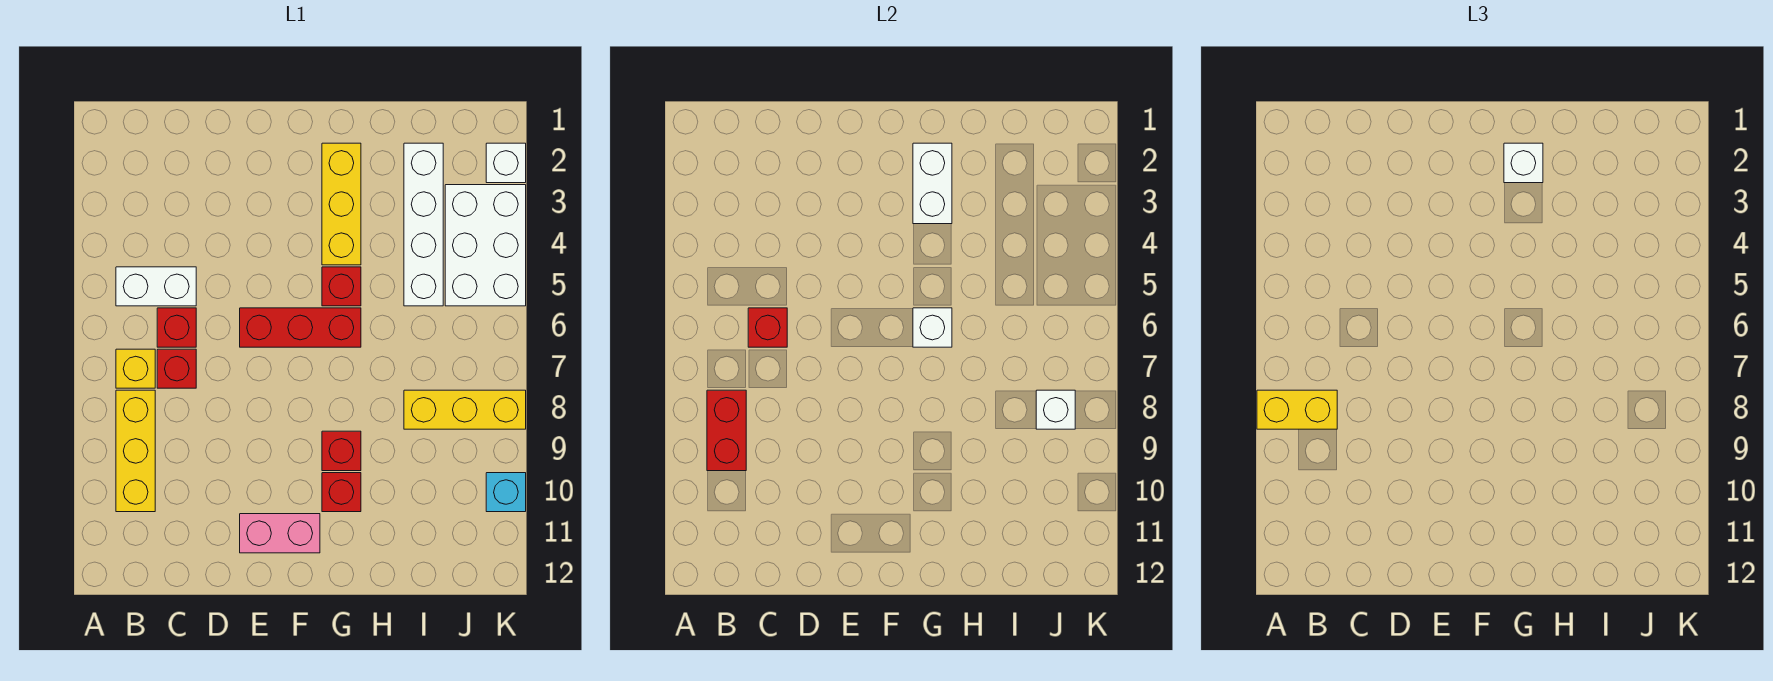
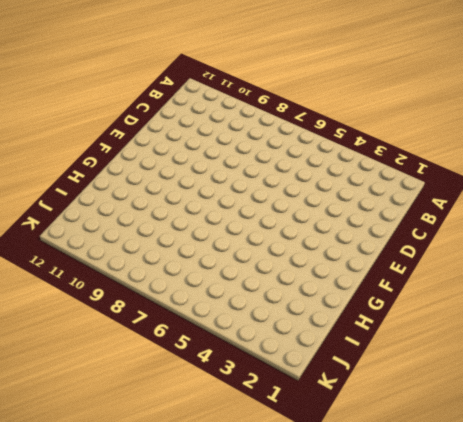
none -> white 1x2 brick [116,267,196,306]
none -> yellow 1x1 brick [116,349,155,388]
none -> yellow 1x3 brick [116,390,155,512]

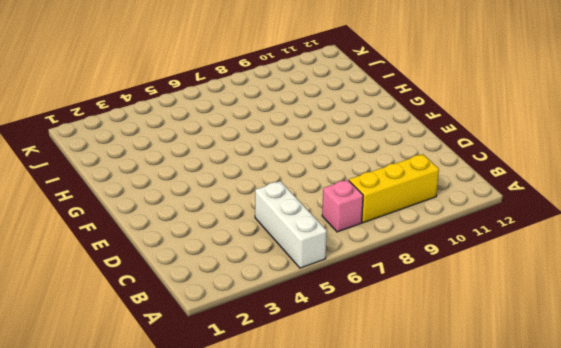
white 1x3 brick [255,181,327,268] -> white 1x2 brick [116,267,196,306]
pink 1x1 brick [322,180,363,232] -> yellow 1x1 brick [116,349,155,388]
none -> red 1x1 brick [157,308,196,347]
none -> red 1x1 brick [157,349,196,388]
none -> red 1x3 brick [240,308,361,347]

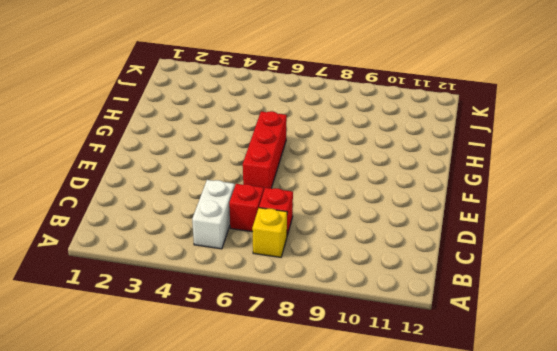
none -> yellow 1x3 brick [116,390,155,512]
none -> pink 1x2 brick [240,514,320,553]
none -> yellow 1x3 brick [322,143,361,265]

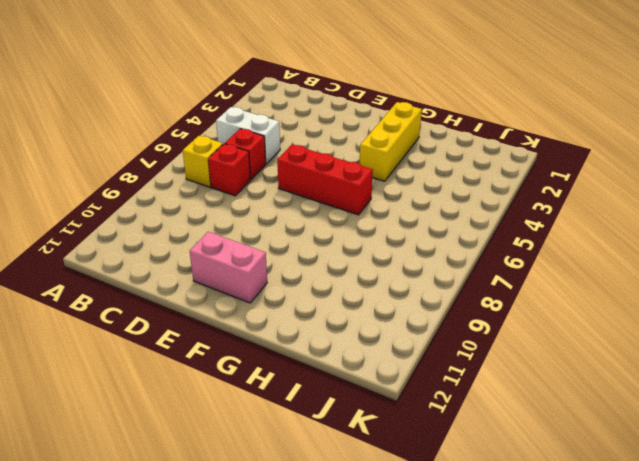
none -> yellow 1x3 brick [116,390,155,512]
none -> red 1x1 brick [322,267,361,306]
none -> red 1x1 brick [322,431,361,471]

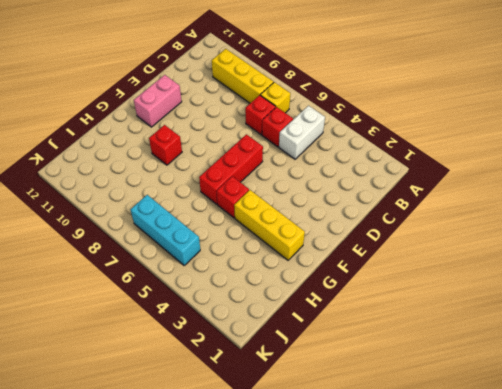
cyan 1x3 brick [130,195,200,265] -> white 2x3 brick [445,185,526,306]
none -> red 1x1 brick [322,473,361,512]
none -> white 1x4 brick [404,143,443,306]
none -> yellow 1x3 brick [404,390,526,429]

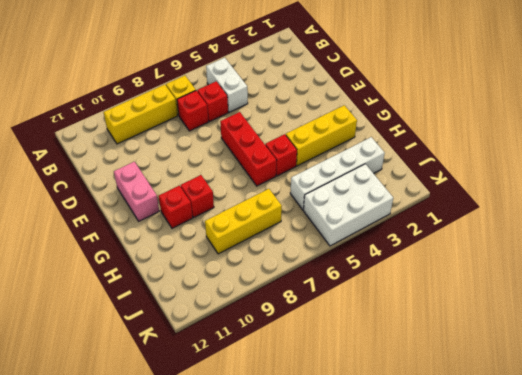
yellow 1x3 brick [205,189,282,254] -> yellow 1x3 brick turned to [404,390,526,429]
none -> white 1x1 brick [486,143,526,183]
none -> cyan 1x1 brick [486,473,526,512]
none -> red 1x2 brick [707,390,746,471]

